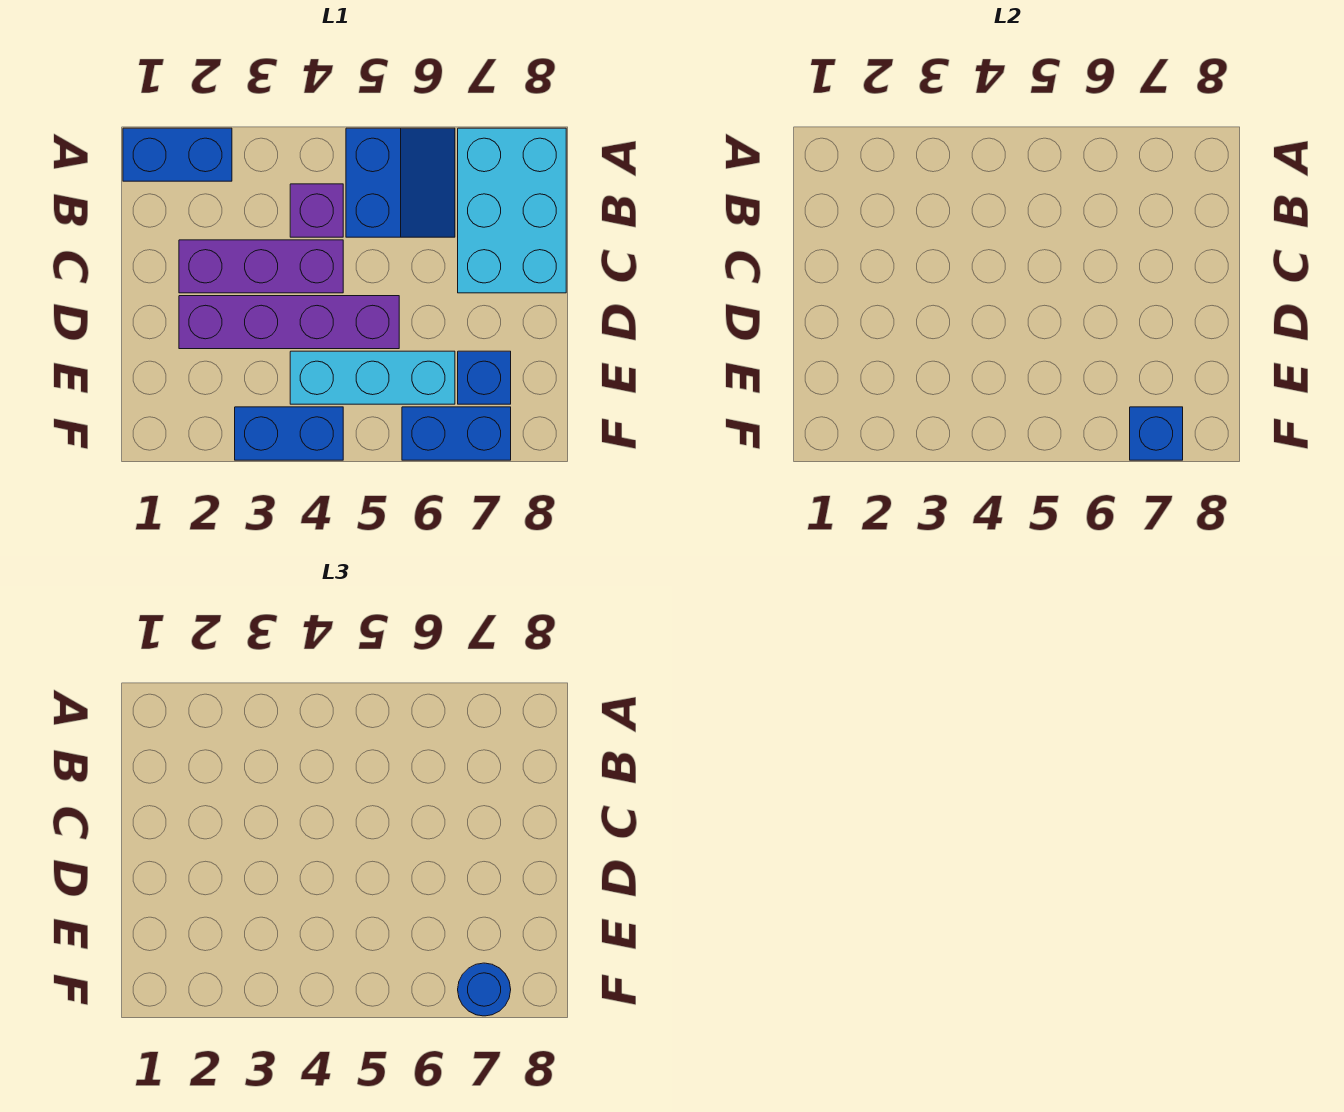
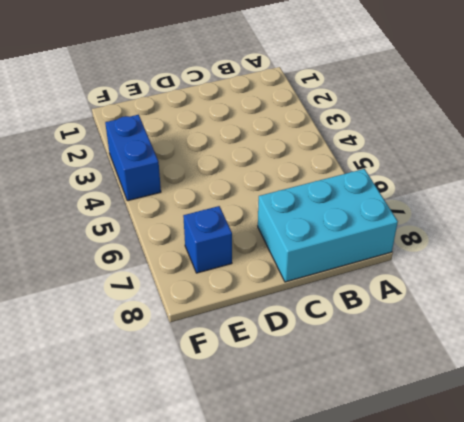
none -> blue 1x2 brick [123,128,232,181]
none -> blue 2x2 slope [346,128,455,237]
none -> purple 1x1 brick [290,184,343,237]

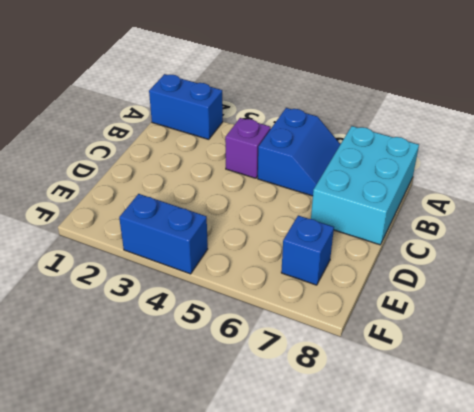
none -> purple 1x3 brick [179,240,343,293]
none -> purple 1x4 brick [179,296,399,349]
none -> cyan 1x3 brick [290,351,455,404]

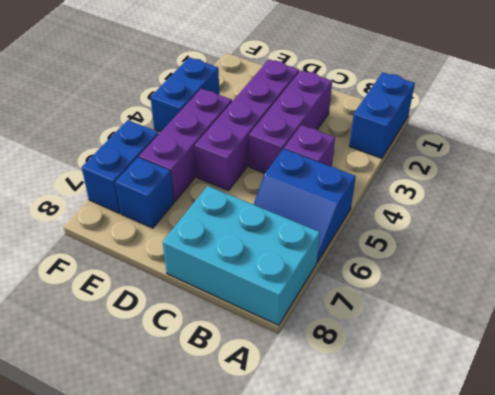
purple 1x3 brick [139,88,232,202] -> cyan 1x3 brick [290,351,455,404]
none -> blue 1x1 brick [1130,407,1183,460]
none -> blue 1x1 round brick [458,963,511,1016]

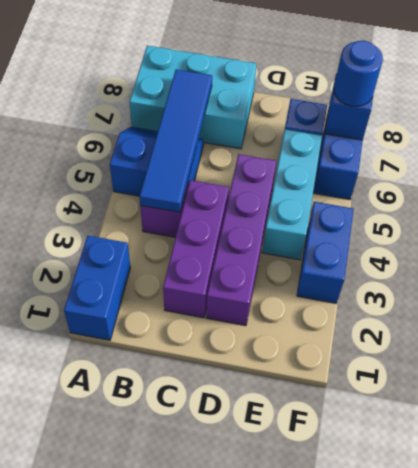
blue 1x4 tile [139,69,212,212] -> none

